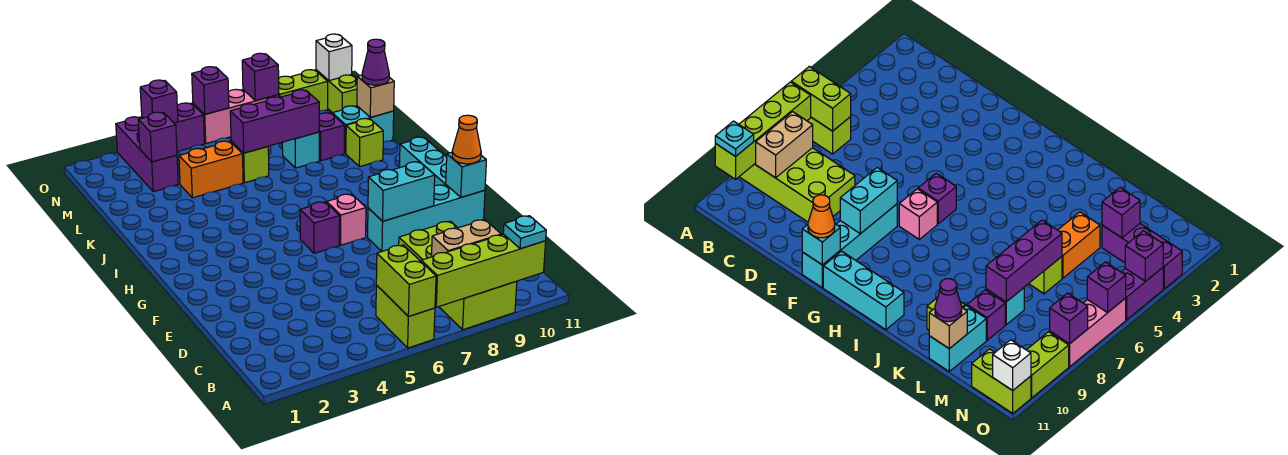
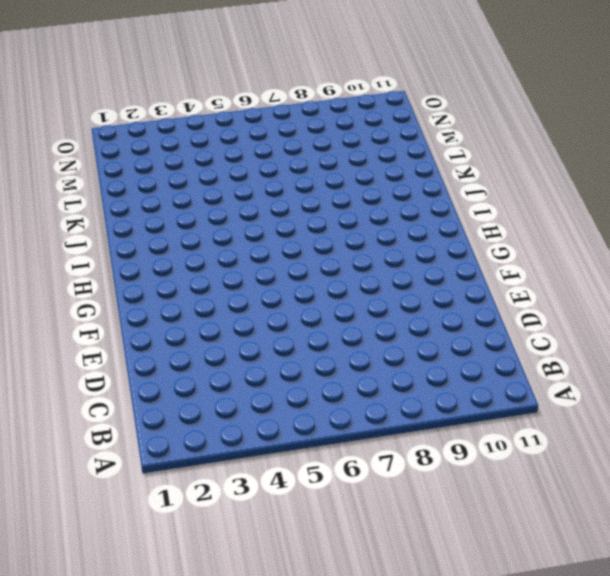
none -> lime 1x2 brick [376,285,435,348]
none -> lime 2x4 brick [399,221,517,330]
none -> cyan 1x4 brick [368,185,485,251]
none -> purple 1x1 brick [300,202,340,253]

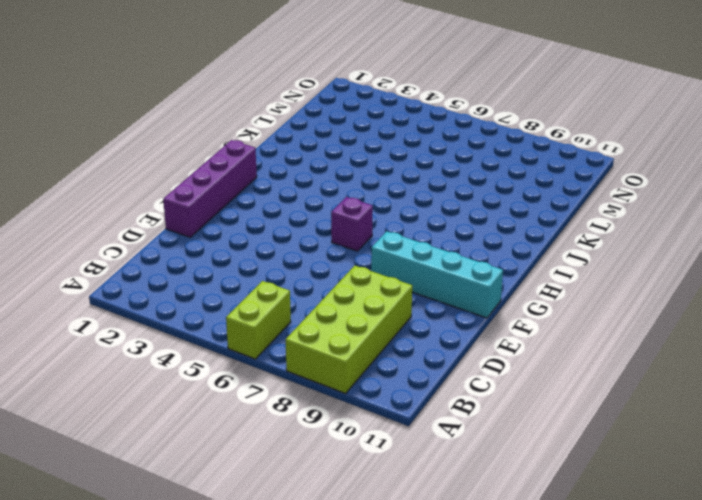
purple 1x4 brick [163,140,257,237] -> none
none -> pink 1x1 brick [327,194,366,245]
none -> cyan 1x3 brick [400,137,447,186]
none -> lime 1x1 brick [346,119,383,167]
none -> orange 1x2 brick [179,141,243,198]

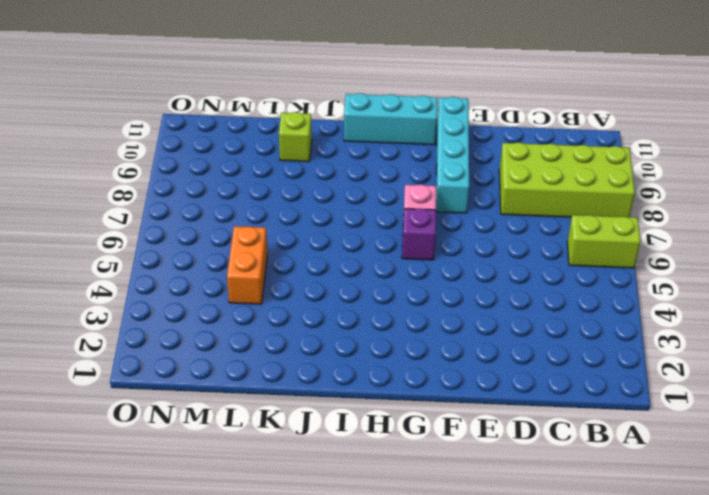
none -> lime 1x1 brick [231,141,269,183]
none -> cyan 1x1 brick [282,132,319,168]
none -> purple 1x1 brick [319,113,344,161]
none -> cyan 1x2 brick [332,106,394,154]

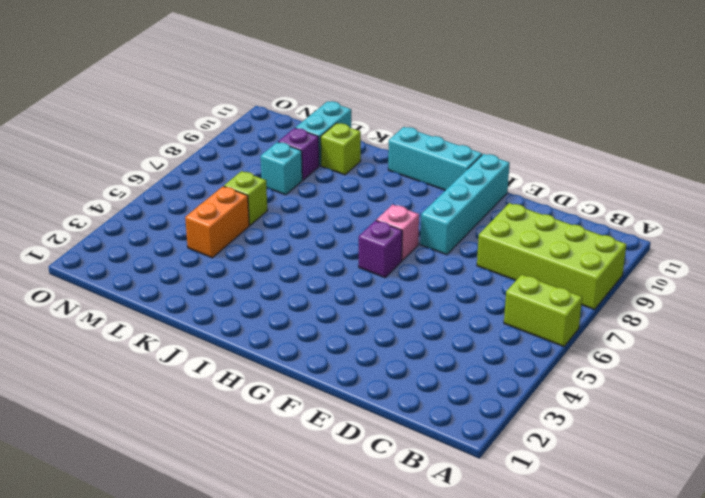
none -> purple 1x3 brick [116,117,178,192]
none -> lime 1x2 brick [316,70,357,113]
none -> purple 1x2 brick [142,103,205,152]
none -> pink 1x3 brick [193,89,279,143]

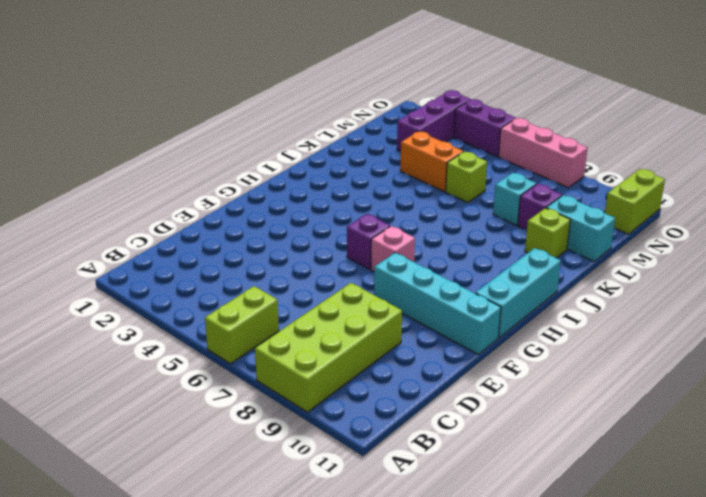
none -> lime 1x2 brick [278,70,328,111]
none -> lime 1x2 brick [376,245,436,316]
none -> lime 1x4 brick [421,234,546,307]
none -> tan 1x2 brick [432,220,501,257]

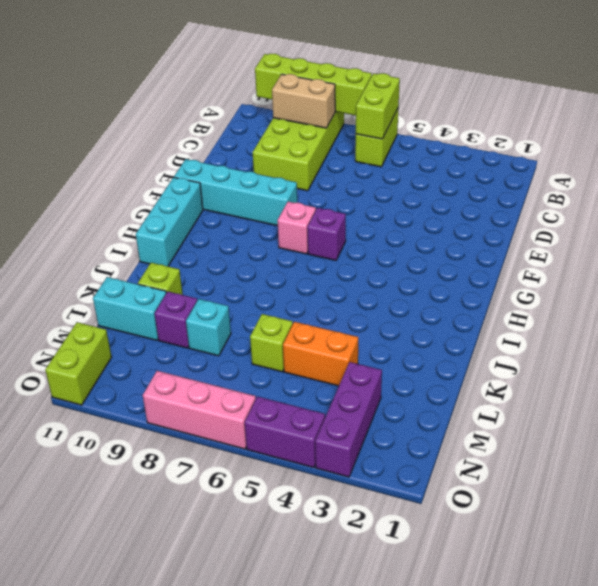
none -> lime 1x2 brick [278,70,328,111]
none -> cyan 1x2 brick [368,162,435,221]
none -> cyan 1x1 brick [446,152,486,197]
none -> purple 1x3 brick [230,90,319,153]

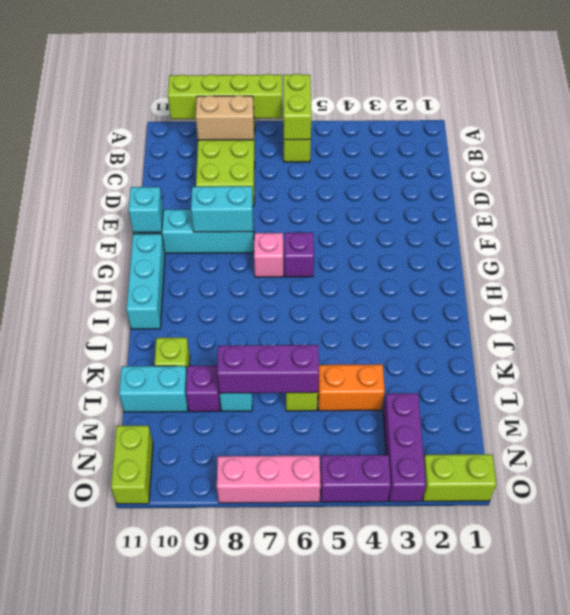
lime 1x2 brick [423,454,496,501] -> lime 1x2 brick moved to [278,70,328,111]
none -> tan 1x1 brick [357,75,394,117]
none -> purple 1x1 brick [138,112,177,162]
none -> purple 1x1 brick [140,80,178,123]
none -> purple 1x1 brick [192,67,229,114]

